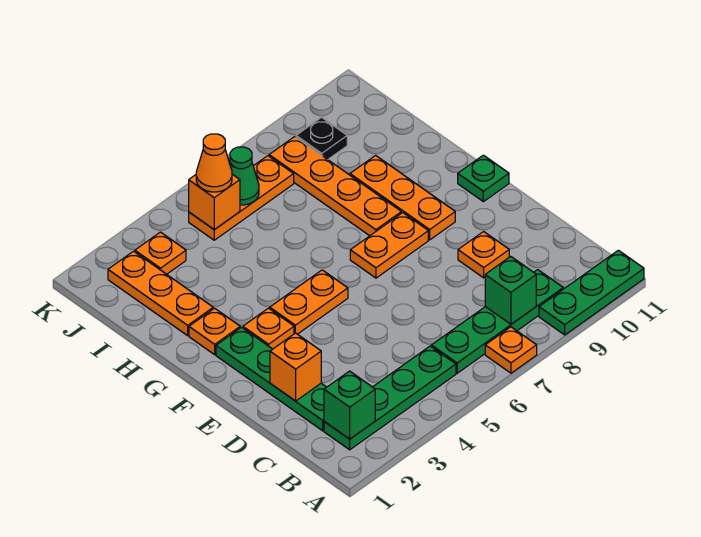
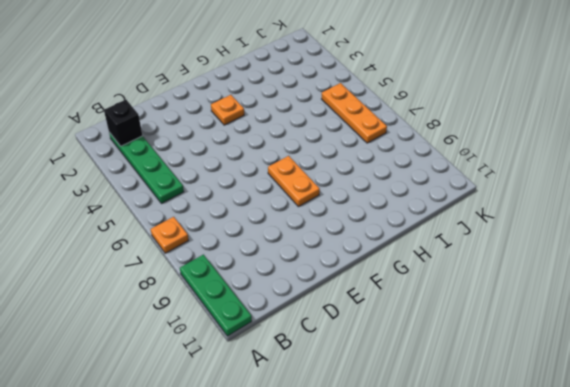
black 1x1 brick [104,100,143,146] -> green 1x1 brick [324,371,375,439]
none -> green 1x4 plate [431,270,563,373]
none -> green 1x4 plate [216,327,326,431]
none -> orange 1x1 plate [458,232,509,278]

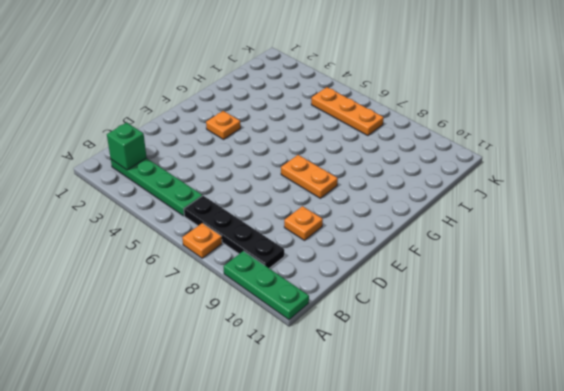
black 1x4 plate [184,196,284,268] -> green 1x4 plate [431,270,563,373]
none -> green 1x4 plate [216,327,326,431]
none -> orange 1x2 plate [270,270,348,334]
none -> orange 1x3 plate [350,155,455,240]

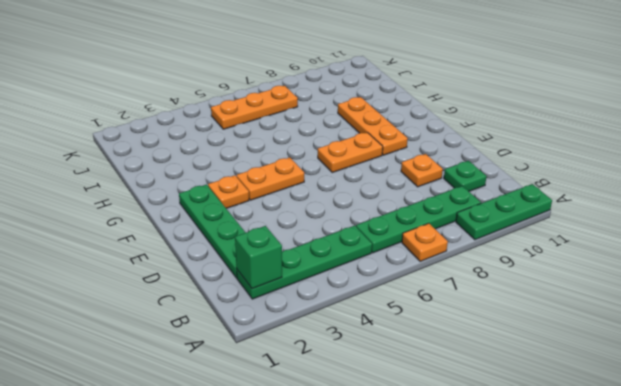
green 1x1 plate [444,161,487,191] -> green 1x1 plate moved to [458,155,509,202]
none -> orange 1x1 plate [189,308,240,355]
none -> orange 1x4 plate [269,137,401,236]
none -> orange 1x3 plate [108,251,213,336]

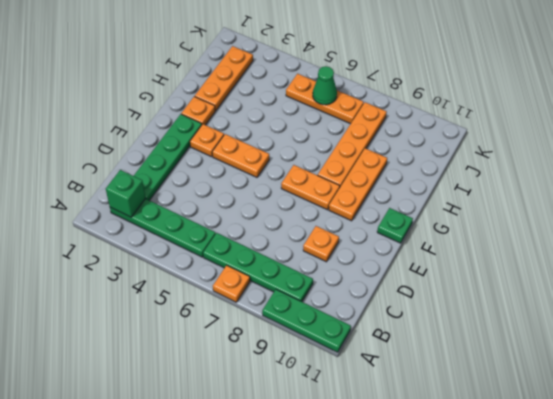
none -> orange 1x1 plate [135,232,186,274]
none -> black 1x1 plate [296,117,347,159]
none -> green 1x1 brick [485,256,536,324]

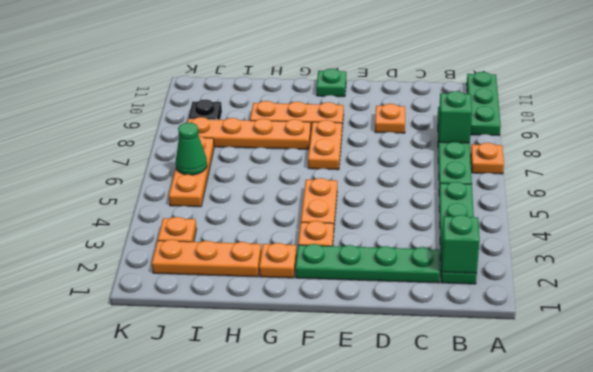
none -> orange 1x1 brick [270,333,321,401]
none -> orange 1x1 brick [189,174,240,230]
none -> orange 1x1 cone [196,134,232,192]

